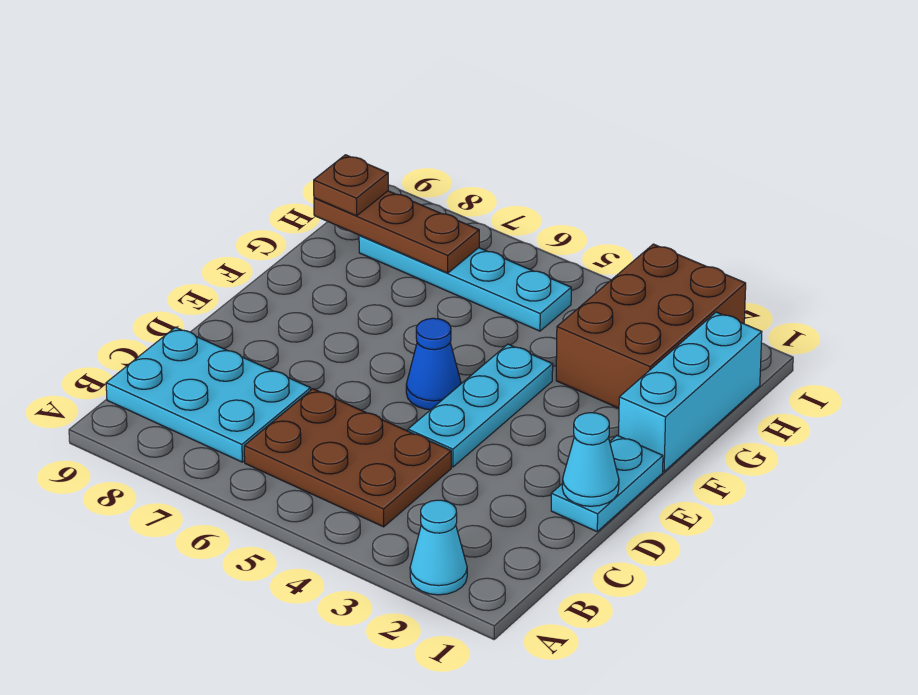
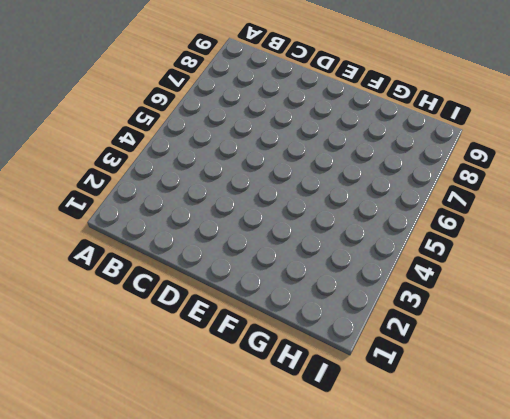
none -> cyan 1x1 cone [410,500,467,595]
none -> brown 2x3 plate [244,389,451,527]
none -> cyan 2x3 plate [106,327,311,462]

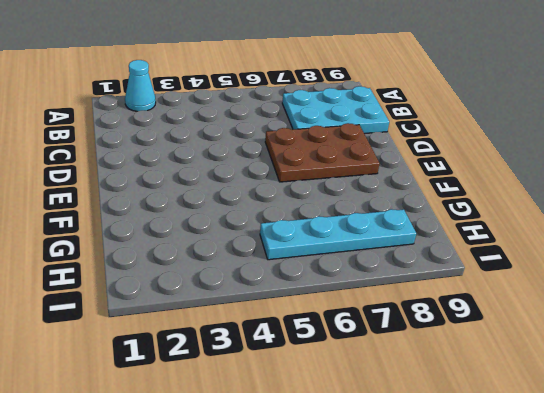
brown 2x3 plate [265,123,380,182] -> brown 2x3 plate moved to [244,389,451,527]
none -> cyan 1x2 plate [551,435,663,531]
none -> cyan 1x3 plate [408,344,553,467]
none -> blue 1x1 cone [406,318,461,410]

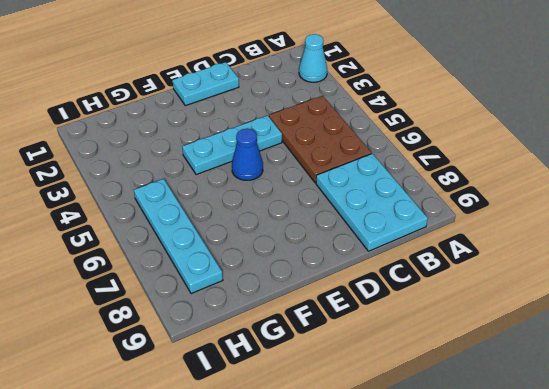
none -> cyan 1x3 brick [619,312,762,472]
none -> brown 2x3 brick [556,244,746,408]
none -> cyan 1x1 cone [562,413,619,506]

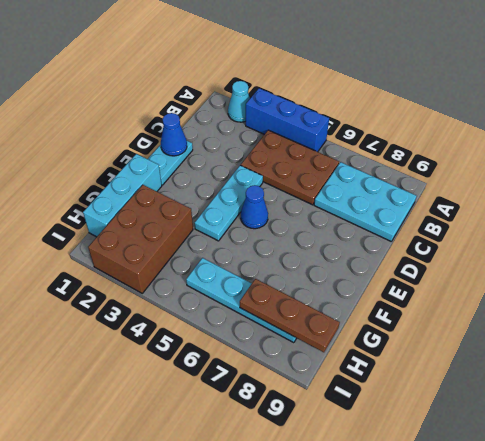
blue 1x3 brick [246,88,329,152] -> none
blue 1x1 cone [161,113,187,156] -> cyan 1x1 cone [562,413,619,506]
none -> brown 1x1 plate [314,155,388,216]

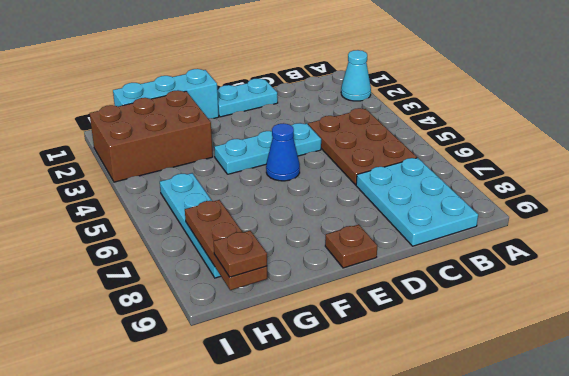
brown 1x1 plate [325,225,377,268] -> none
none -> cyan 1x1 cone [562,413,619,506]

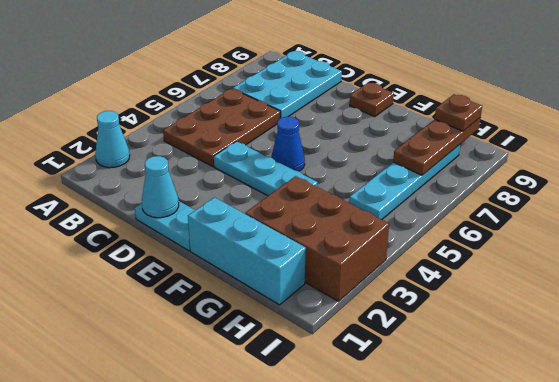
brown 1x1 plate [350,82,394,117] -> none

